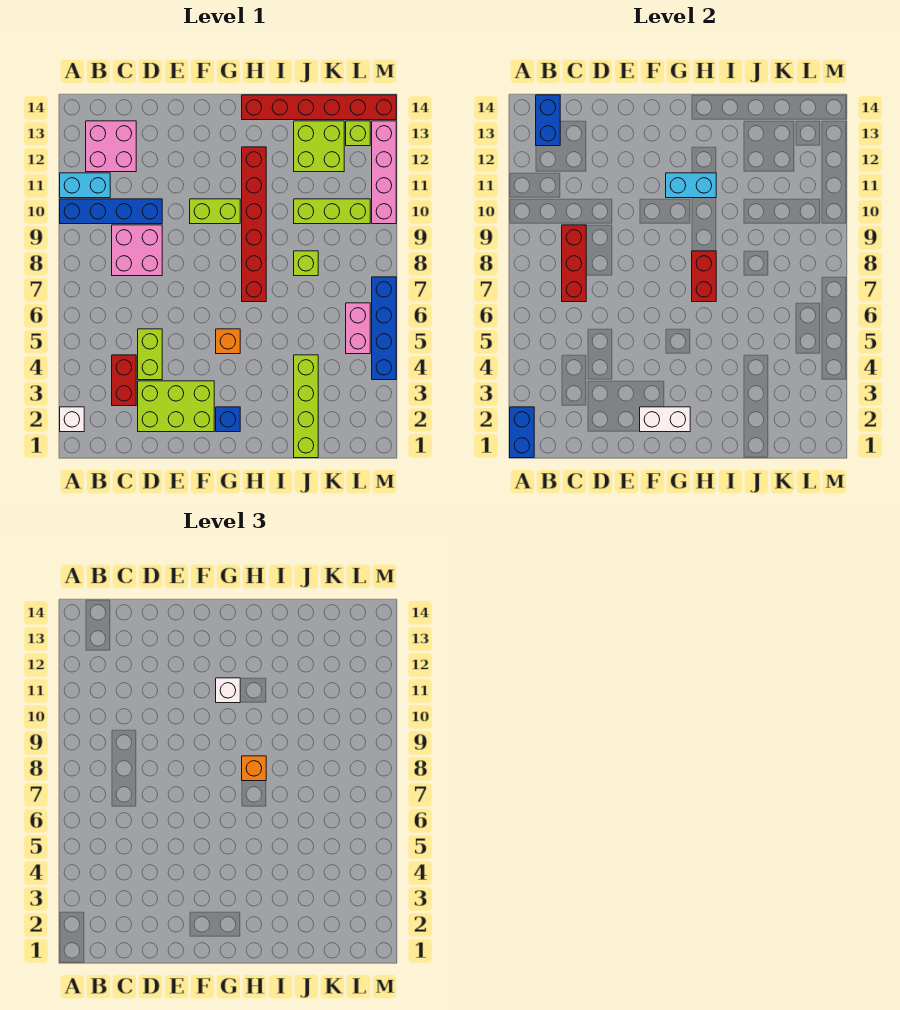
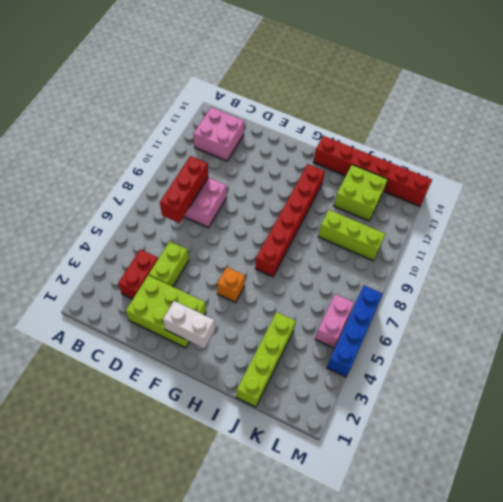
none -> white 1x1 brick [60,407,84,432]
none -> blue 1x4 brick [60,199,162,224]
none -> cyan 1x2 brick [60,173,110,198]

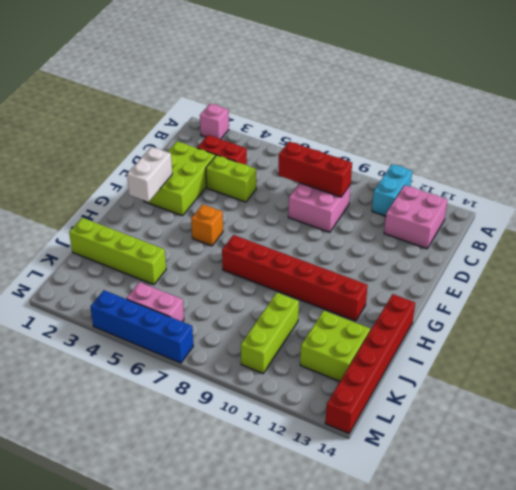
pink 1x1 brick [200,103,229,139] -> white 1x1 brick [60,407,84,432]
none -> blue 1x4 brick [60,199,162,224]
none -> lime 1x2 brick [190,199,240,224]
none -> blue 1x1 brick [216,407,240,432]

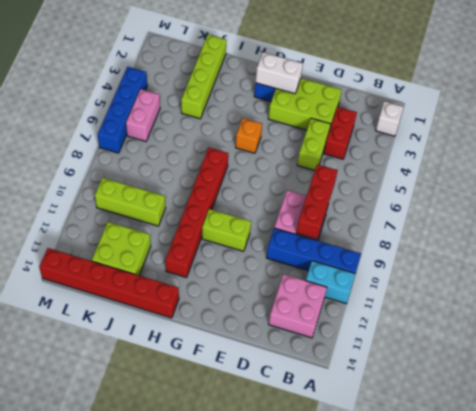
none -> lime 1x1 brick [294,251,318,276]
none -> lime 1x1 brick [346,121,370,146]
none -> pink 1x4 brick [372,121,396,224]

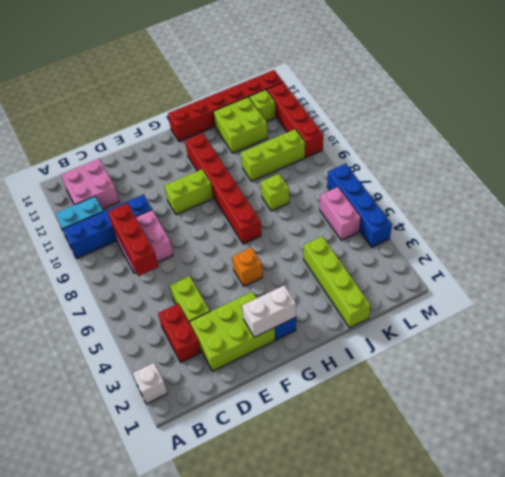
red 1x4 brick [267,82,323,157] -> pink 1x4 brick [372,121,396,224]
none -> blue 1x2 brick [510,407,534,458]
none -> blue 1x2 brick [536,95,560,146]
none -> cyan 1x2 brick [666,173,716,198]

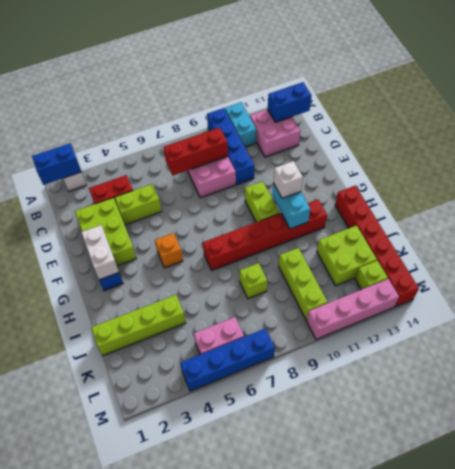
none -> red 1x2 brick [692,251,716,302]
none -> orange 1x1 brick [242,756,266,781]

